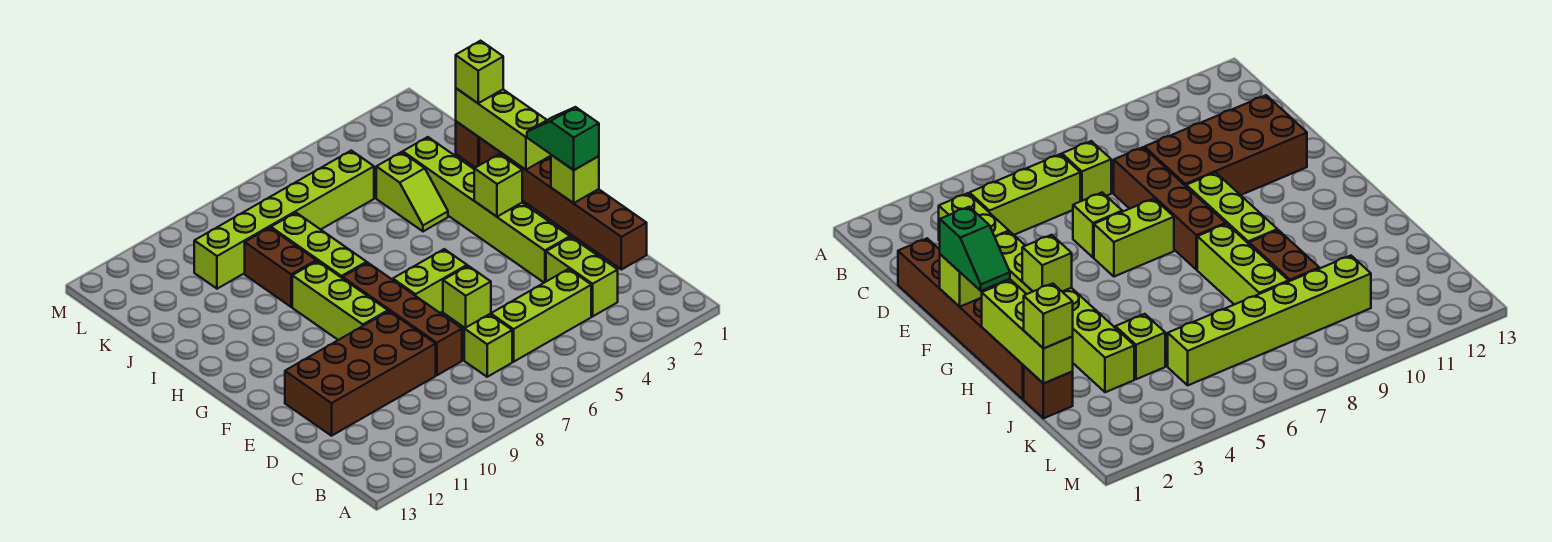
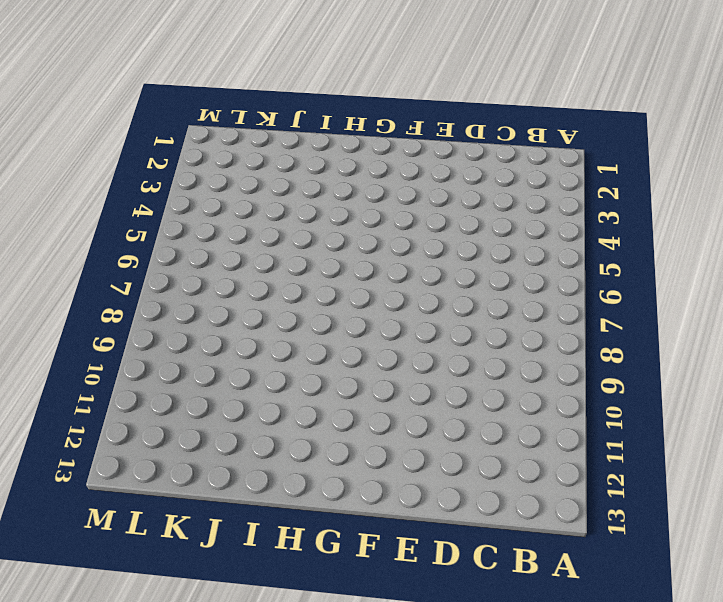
none -> lime 1x2 brick [546,237,618,316]
none -> lime 1x3 brick [490,269,591,362]
none -> lime 1x1 brick [464,314,512,377]

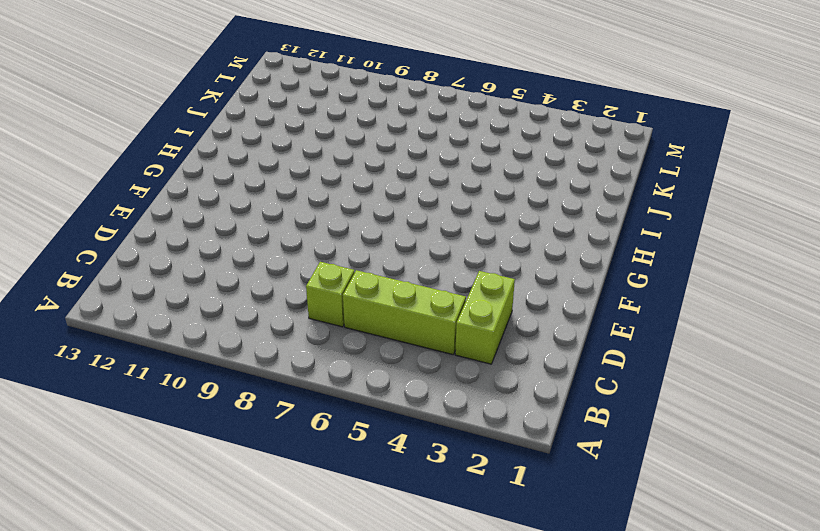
none -> brown 1x6 brick [479,138,647,270]
none -> brown 1x4 brick [343,263,462,375]
none -> brown 2x4 brick [285,311,436,436]

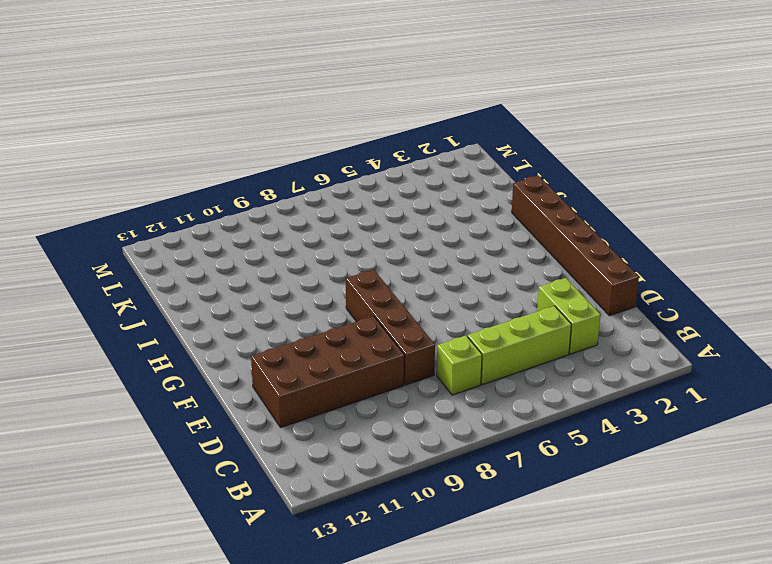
none -> lime 1x6 brick [403,137,570,283]
none -> lime 1x1 brick [443,266,491,328]
none -> lime 1x2 brick [393,249,467,313]

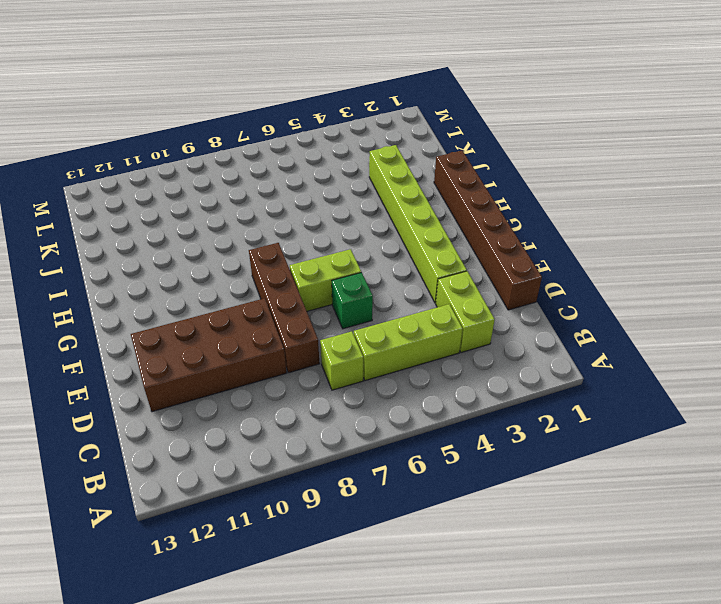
green 1x1 brick [332,272,373,329] -> lime 1x1 brick [443,266,491,328]
none -> lime 1x3 brick [292,261,388,340]
none -> lime 1x3 brick [271,213,367,278]
none -> lime 1x2 slope [376,152,448,231]

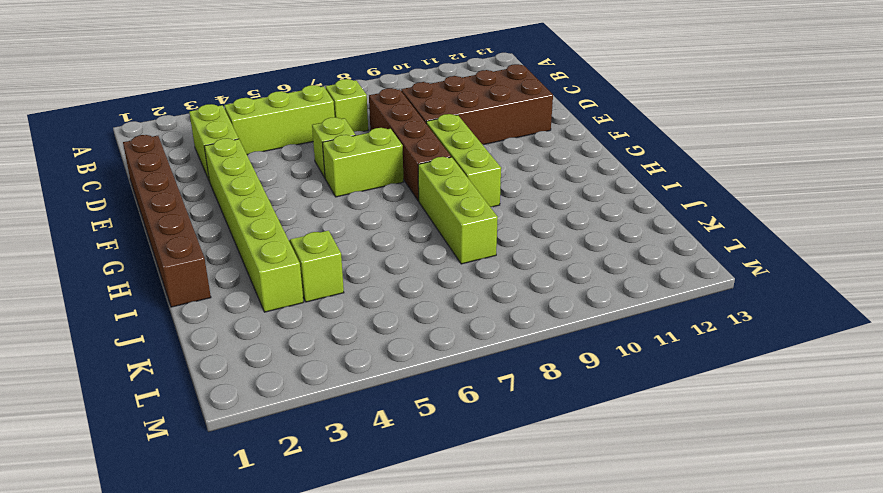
none -> brown 1x2 brick [245,228,316,307]
none -> brown 1x1 brick [456,121,479,168]
none -> lime 1x6 brick [194,151,374,289]

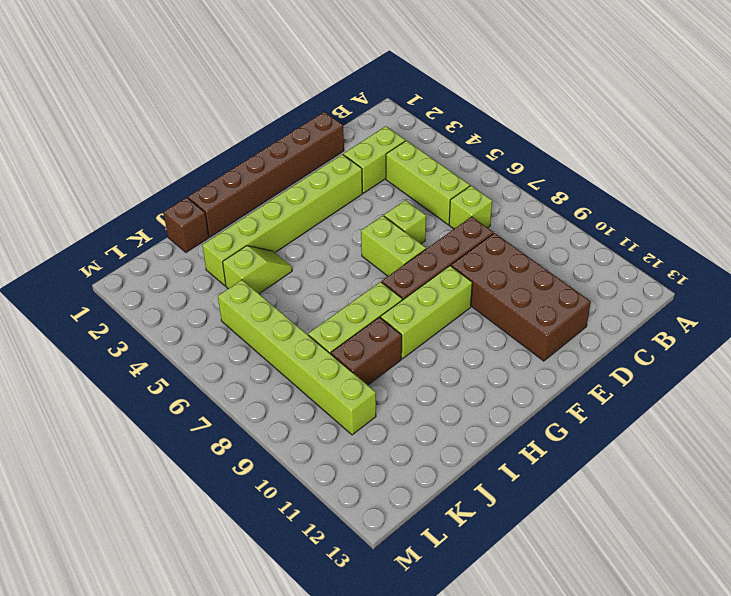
none -> lime 1x1 brick [551,155,599,203]
none -> lime 1x1 brick [474,154,522,217]
none -> lime 1x3 brick [456,88,551,170]

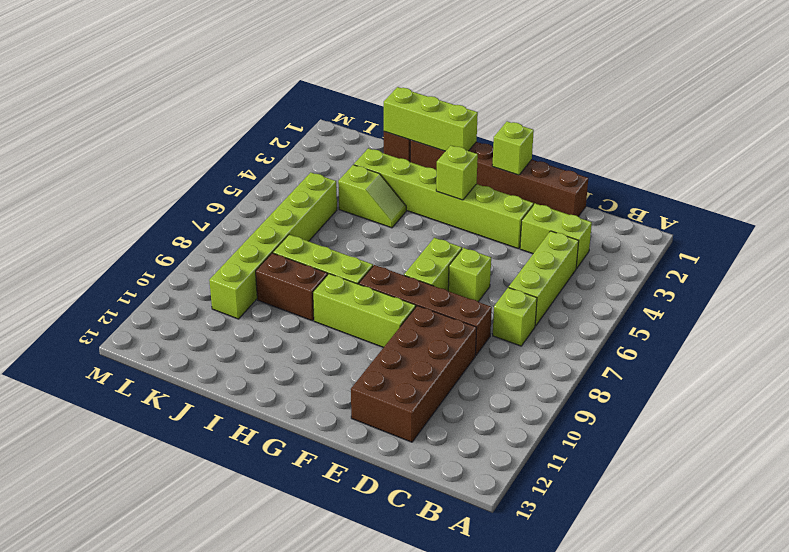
none -> green 1x2 slope [527,107,599,170]
none -> lime 1x1 brick [456,41,503,103]

